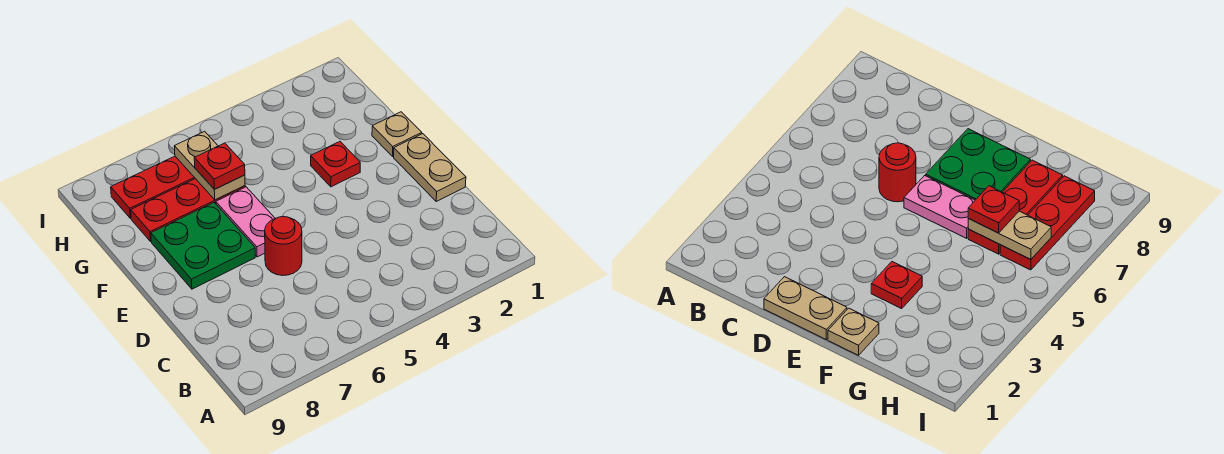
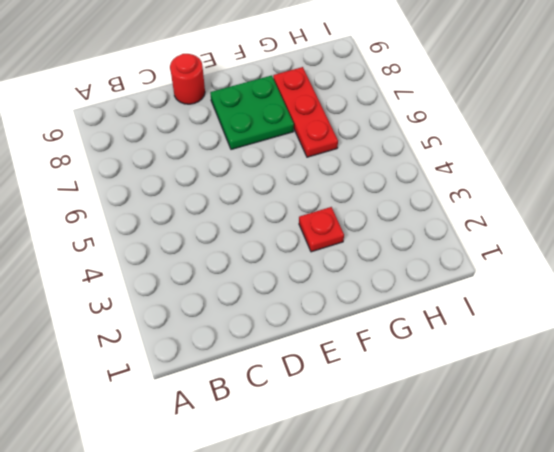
red 1x1 round brick [170,54,205,104] -> red 1x1 round brick moved to [265,216,302,275]
none -> tan 1x2 plate [394,134,466,201]
none -> pink 1x2 plate [216,187,275,257]

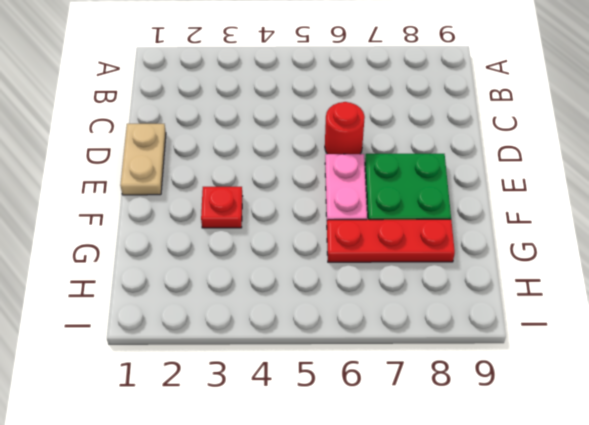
none -> tan 1x1 plate [372,112,422,157]
none -> red 1x3 plate [111,156,195,218]

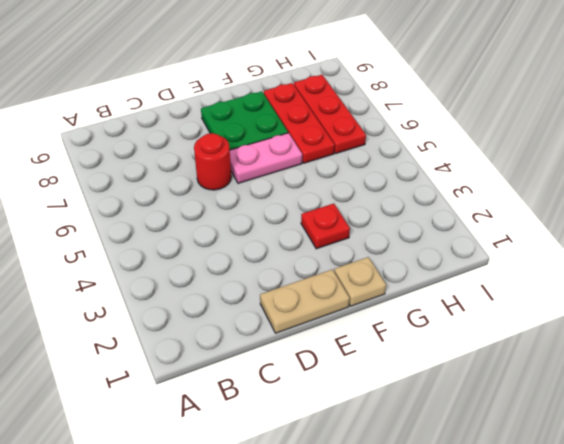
none -> tan 1x2 plate [174,131,245,200]
none -> red 1x1 plate [194,143,245,189]

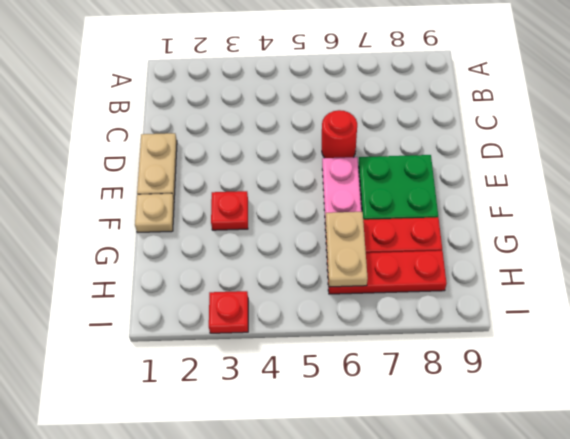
red 1x1 plate [209,291,248,333] -> red 1x1 plate moved to [194,143,245,189]

